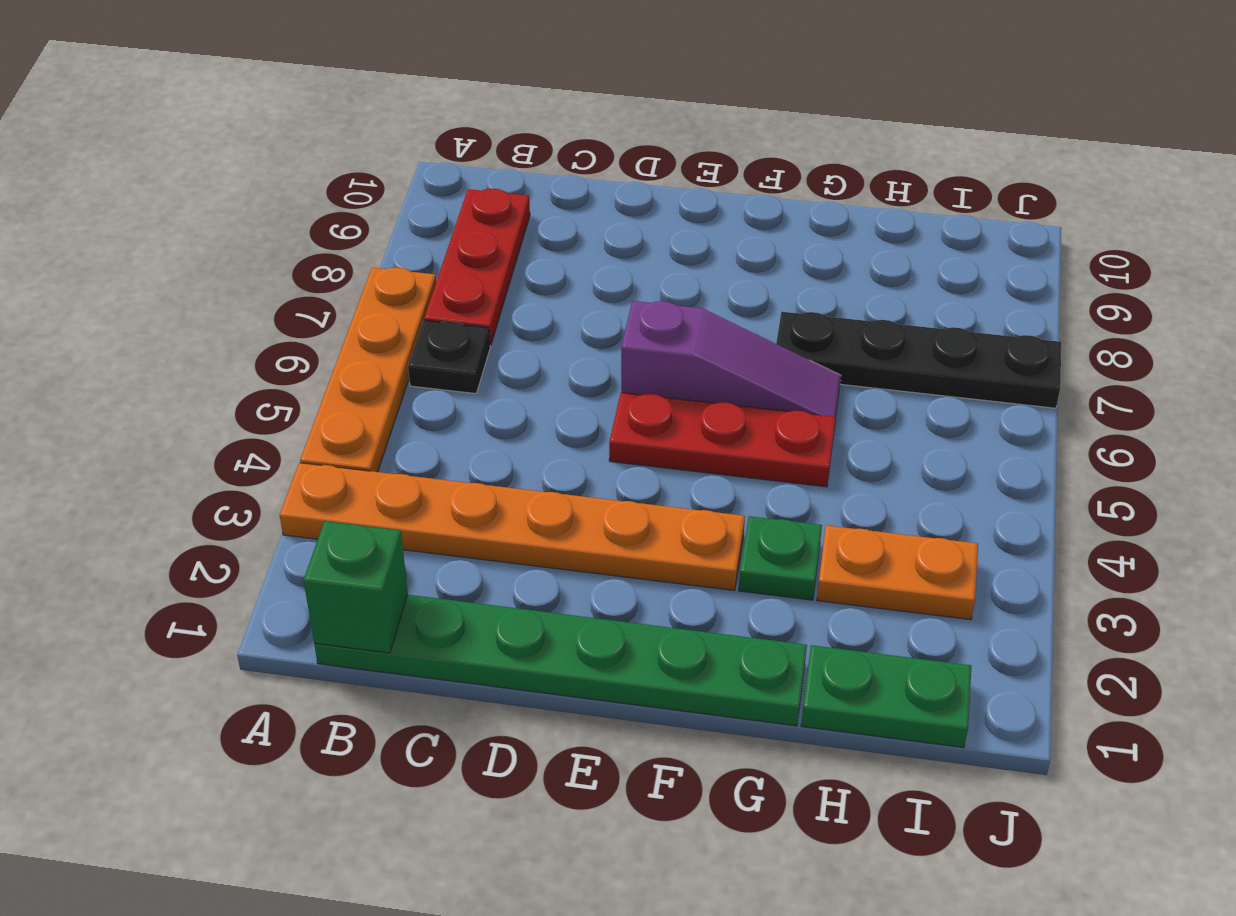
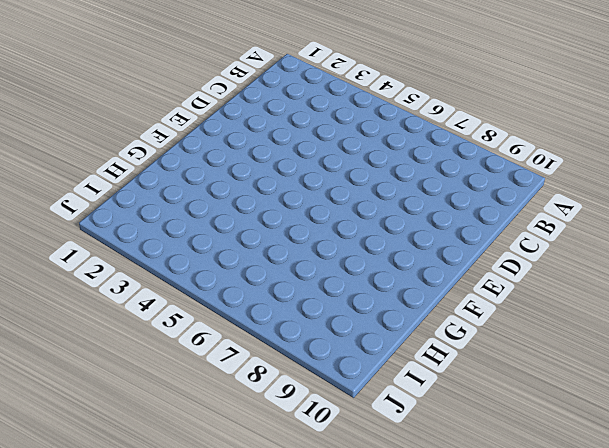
none -> orange 1x6 plate [280,463,745,591]
none -> orange 1x4 plate [300,268,436,472]
none -> green 1x6 plate [314,595,807,726]

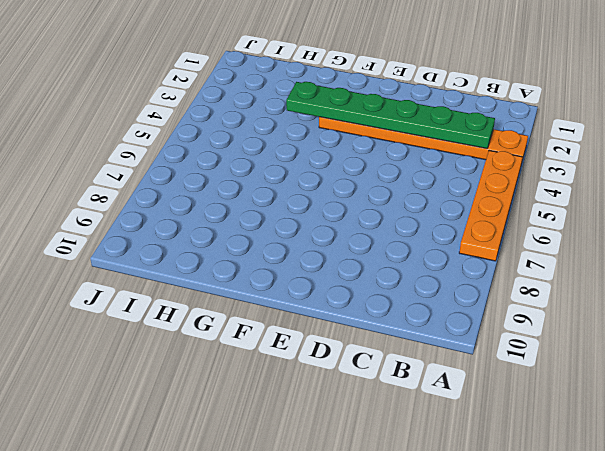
green 1x6 plate [286,82,495,148] -> green 1x6 plate moved to [314,595,807,726]
none -> black 1x1 plate [408,321,490,394]
none -> red 1x3 plate [424,188,530,345]
none -> red 1x3 plate [609,393,836,487]

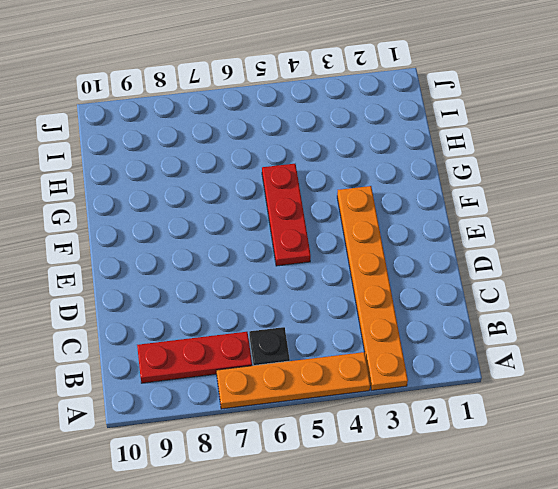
none -> green 1x6 plate [314,595,807,726]
none -> purple 1x3 slope [621,301,841,421]
none -> green 1x1 plate [739,516,822,600]

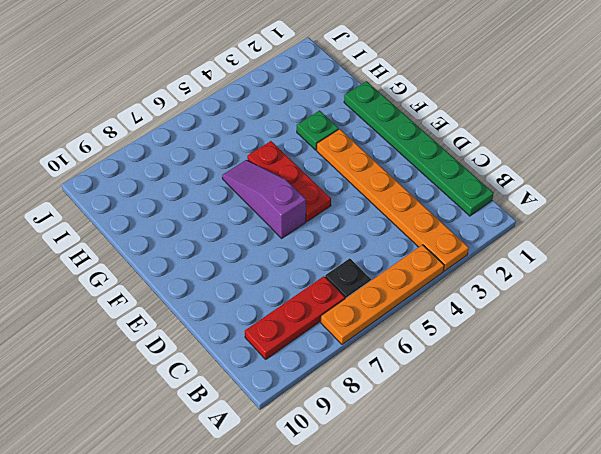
none -> black 1x4 plate [776,312,1061,408]
none -> green 1x2 plate [801,645,971,748]
none -> orange 1x2 plate [817,525,978,620]

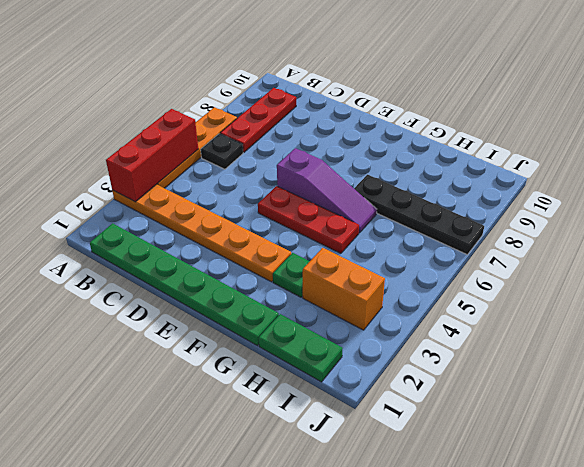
red 1x3 brick [106,109,198,202] -> none
orange 1x2 brick [303,248,385,330] -> orange 1x2 plate [817,525,978,620]
none -> green 1x1 brick [304,521,408,653]

